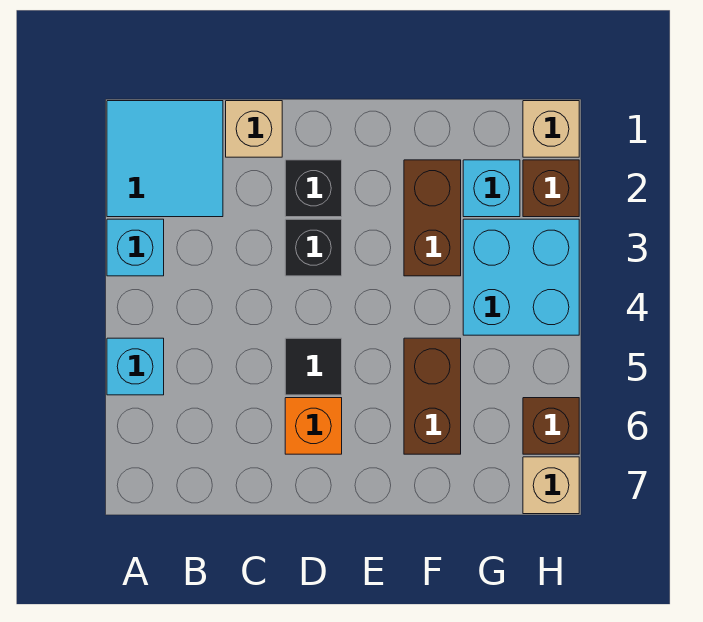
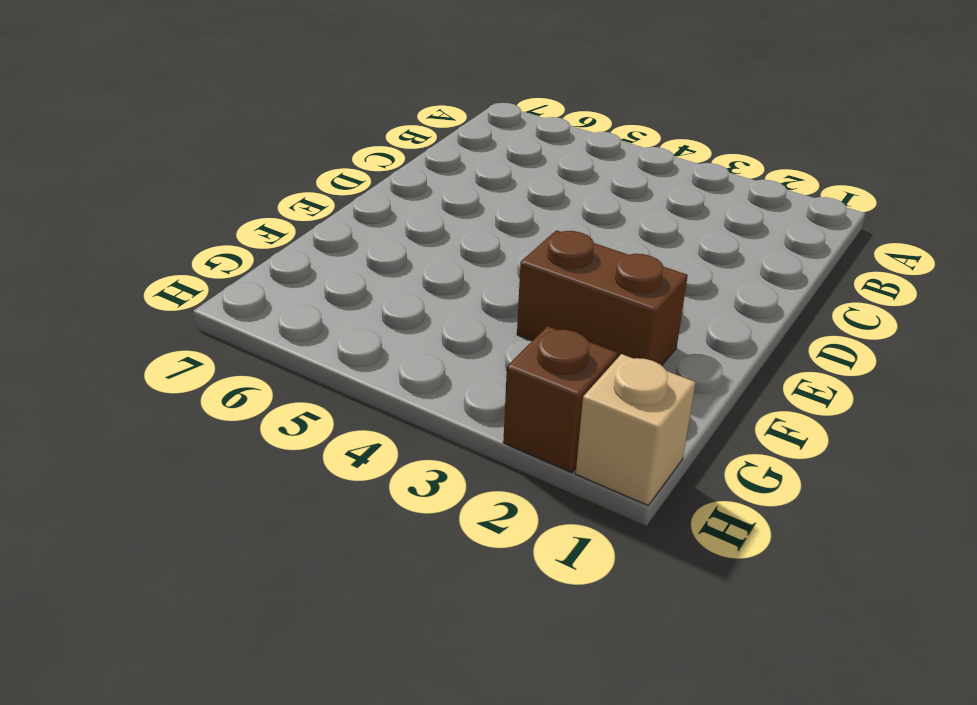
none -> cyan 2x2 tile [107,101,223,217]
none -> cyan 1x1 brick [107,219,164,276]
none -> cyan 1x1 brick [107,338,164,395]

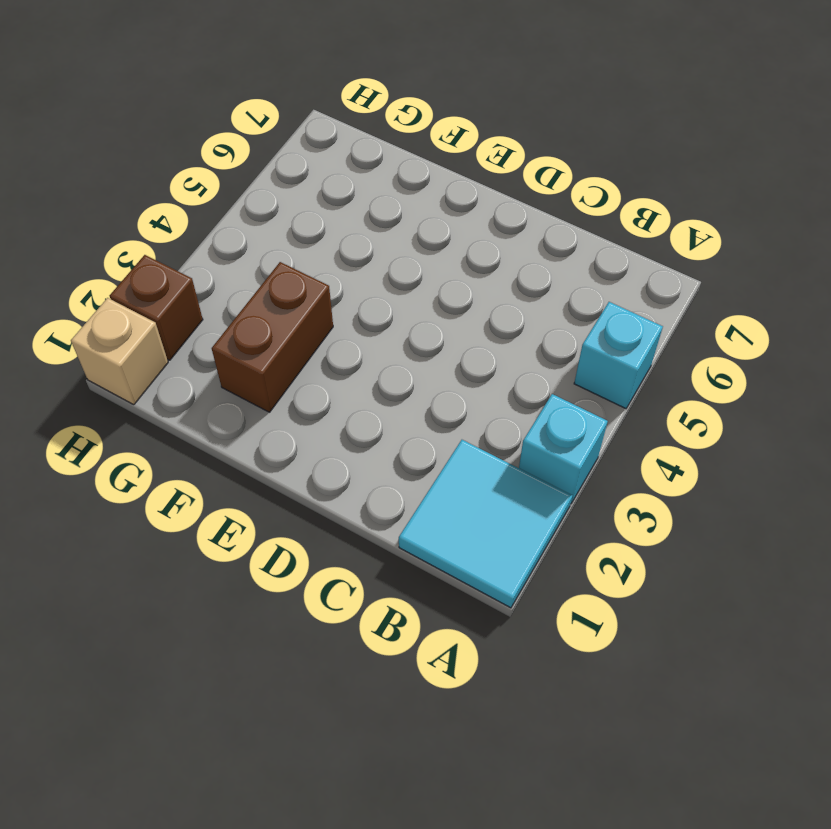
none -> tan 1x1 brick [226,101,282,157]
none -> black 1x1 brick [285,160,342,217]
none -> black 1x1 brick [285,219,342,276]

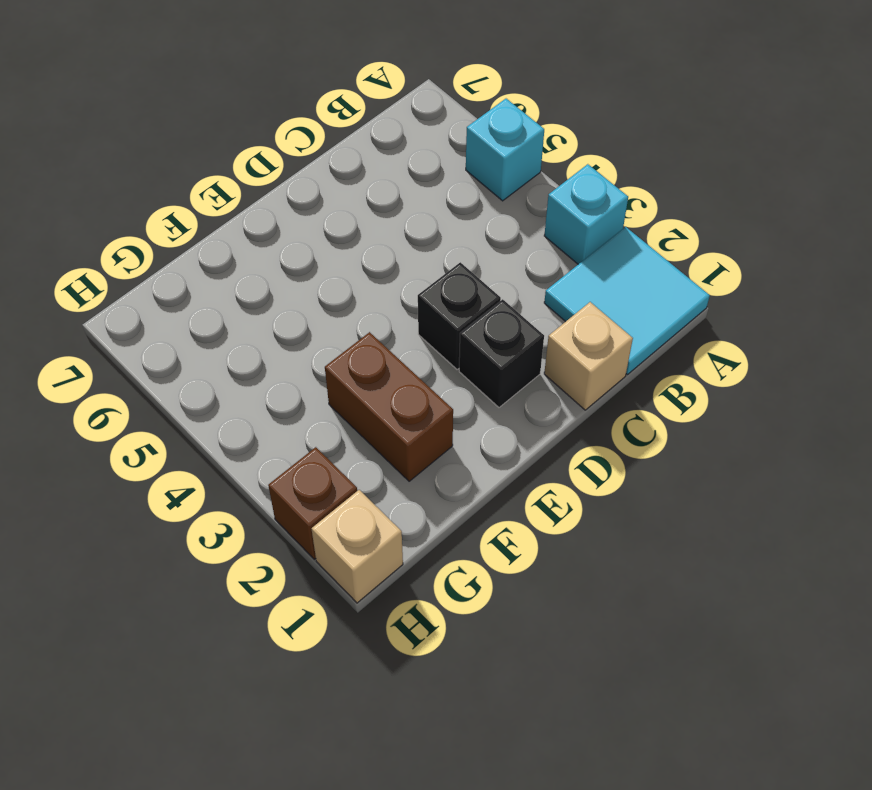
none -> black 1x1 tile [285,338,342,395]
none -> orange 1x1 brick [285,398,342,454]
none -> brown 1x2 brick [404,338,461,454]

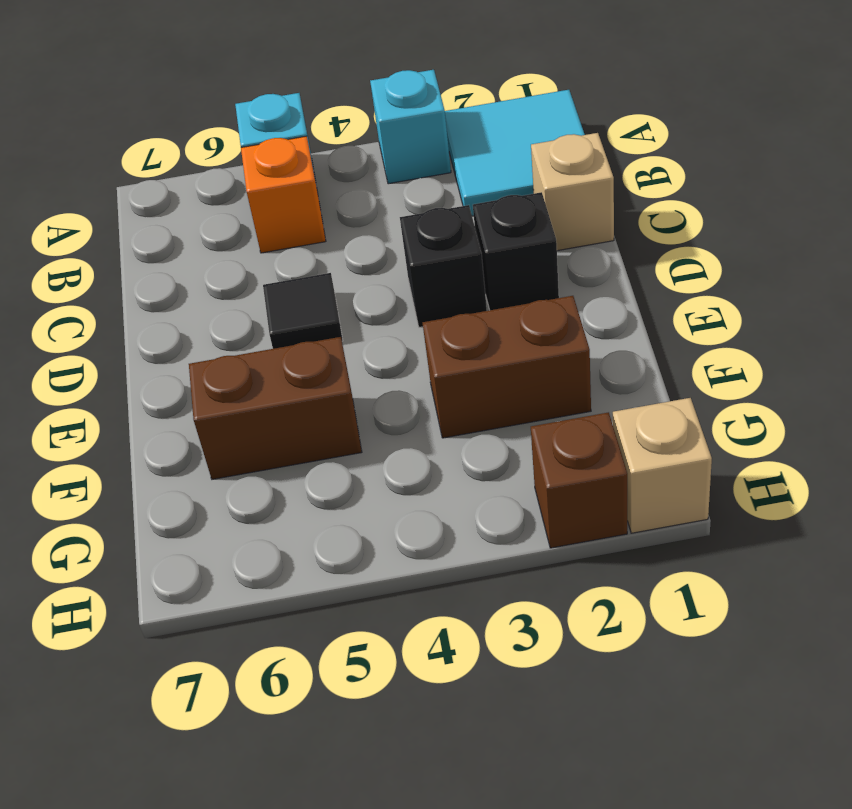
orange 1x1 brick [241,136,326,253] -> orange 1x1 brick moved to [285,398,342,454]
none -> cyan 1x1 brick [463,160,520,217]
none -> cyan 2x2 brick [463,219,579,335]
none -> brown 1x1 brick [523,398,579,454]

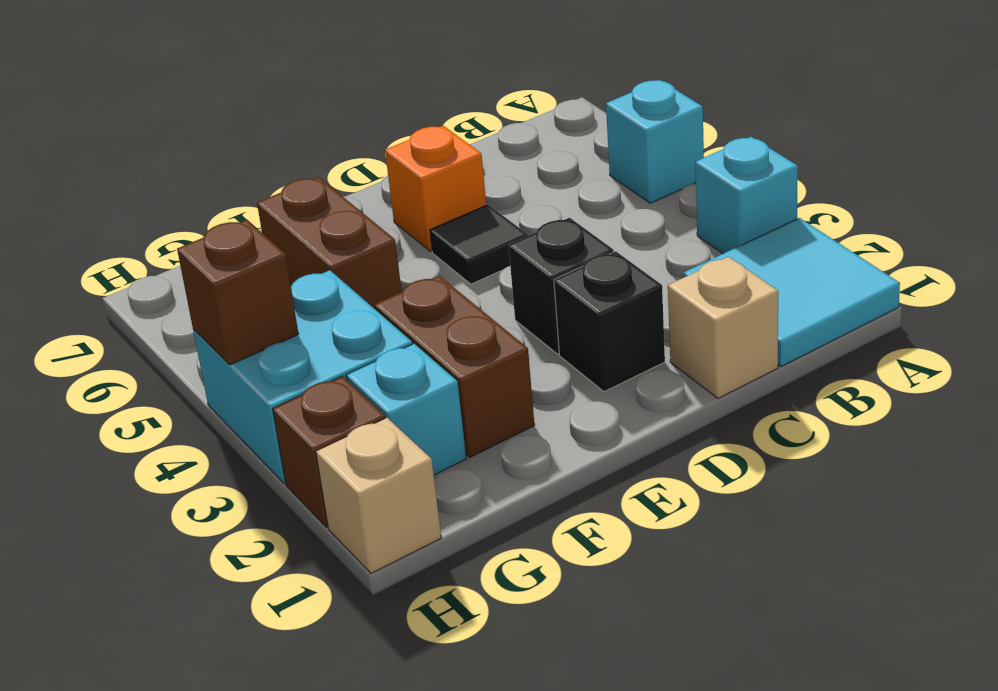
brown 1x1 brick [177,220,298,365] -> brown 1x1 brick moved to [523,398,579,454]
none -> tan 1x1 brick [523,457,579,514]

